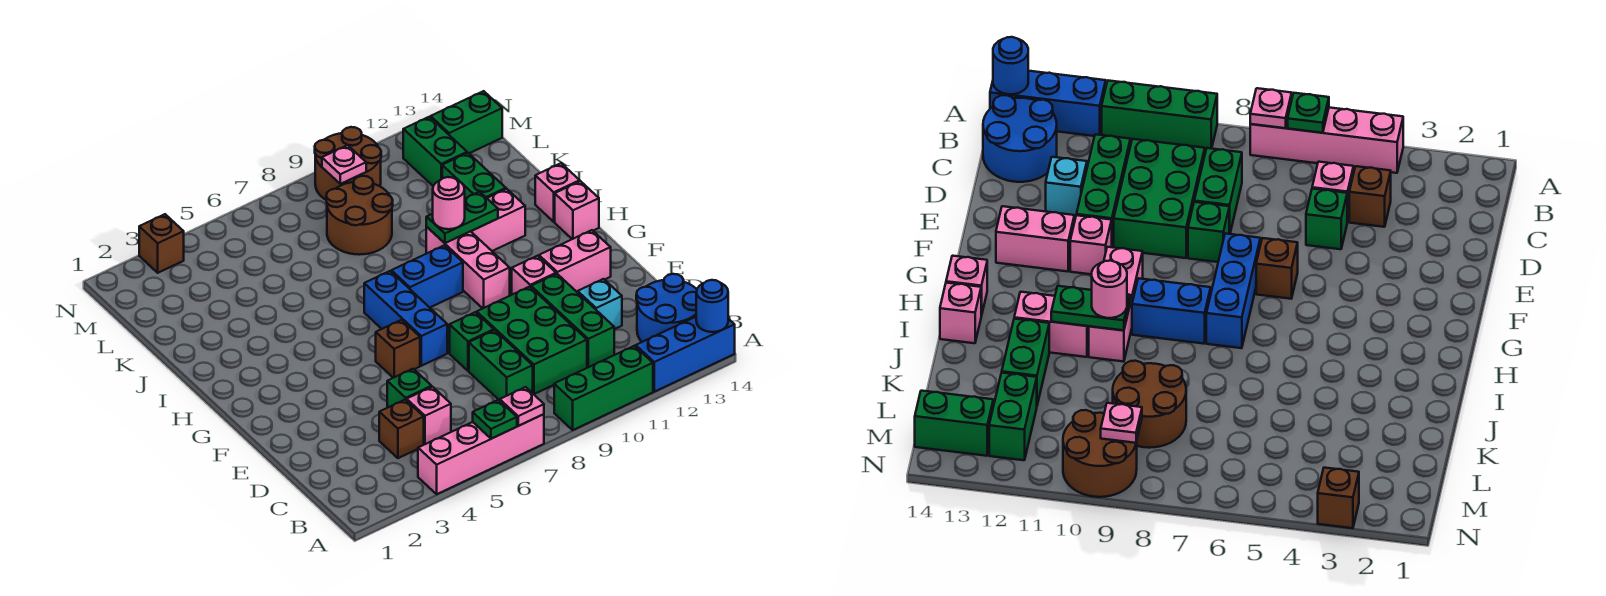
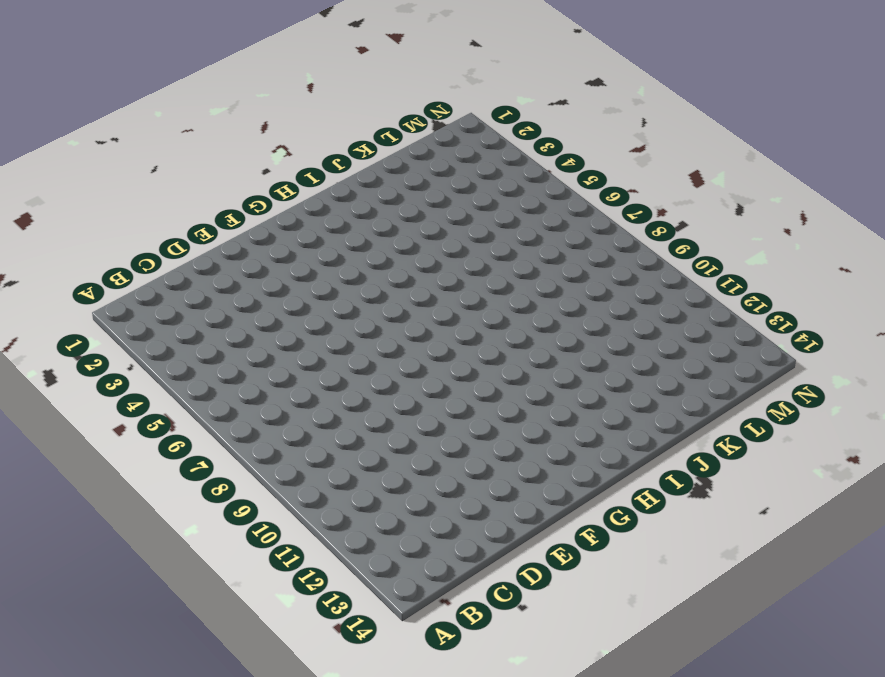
none -> pink 1x4 brick [418,414,544,494]
none -> green 1x3 brick [554,346,653,430]
none -> blue 1x3 brick [636,317,735,392]
none -> blue 2x2 round brick [636,274,697,342]

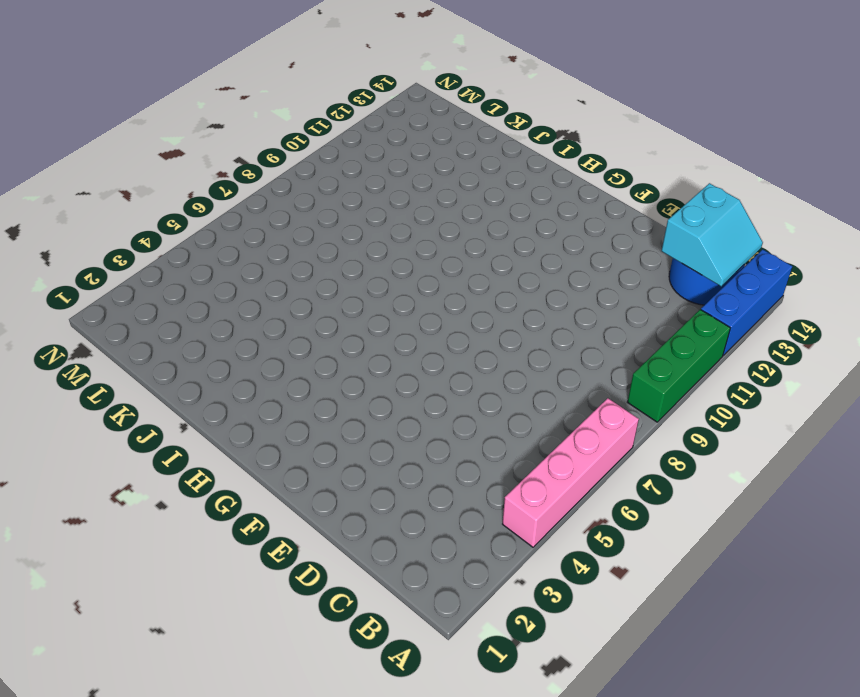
cyan 2x2 slope [662,183,763,286] -> none
none -> brown 1x1 brick [379,400,424,458]
none -> pink 1x1 brick [407,387,451,445]
none -> green 1x2 brick [469,330,533,400]
none -> green 2x3 brick [477,287,587,394]

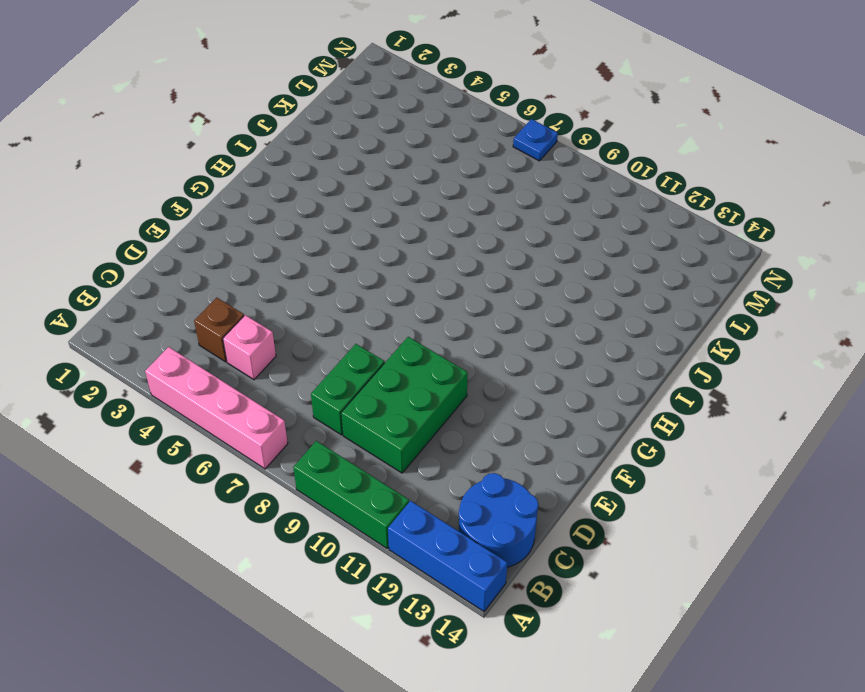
blue 1x1 plate [513,119,558,161] -> none
none -> green 1x3 brick [531,274,614,368]
none -> green 1x1 brick [387,369,432,408]
none -> cyan 1x1 brick [577,279,622,329]
none -> green 1x1 brick [450,312,494,371]

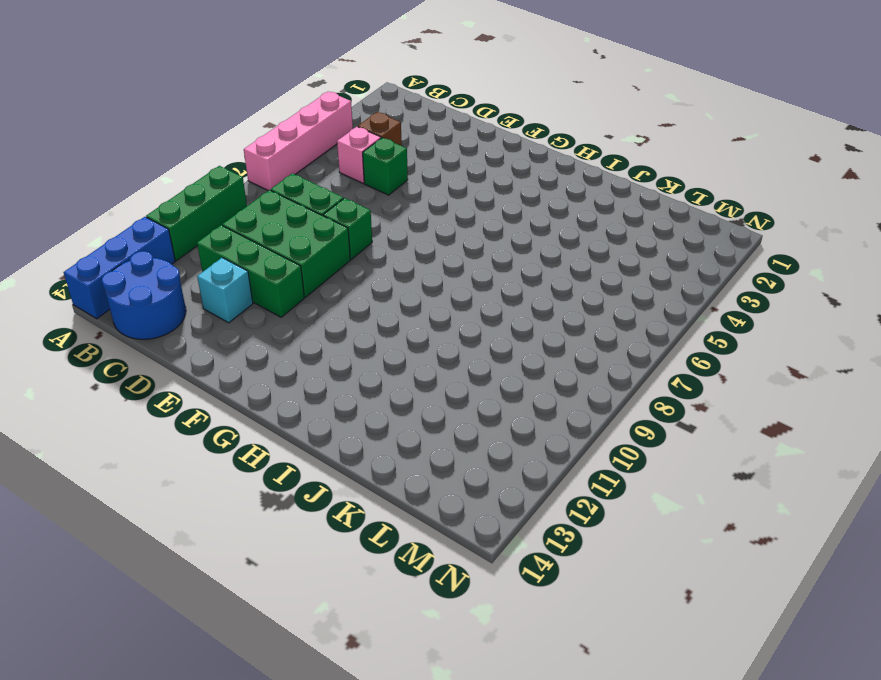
none -> brown 1x1 brick [376,320,420,378]
none -> blue 1x3 brick [364,271,447,366]
none -> pink 1x1 brick [512,256,556,295]
none -> pink 1x2 brick [539,230,611,292]

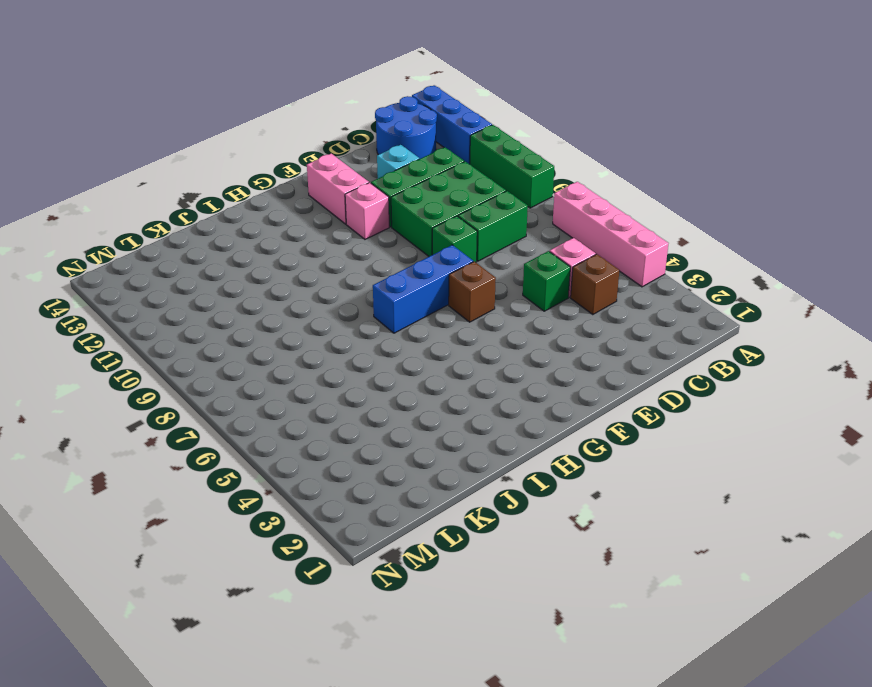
none -> pink 1x3 brick [426,227,510,308]
none -> blue 1x2 brick [391,245,463,307]
none -> pink 1x1 brick [555,181,599,239]
none -> pink 1x2 brick [471,189,525,251]

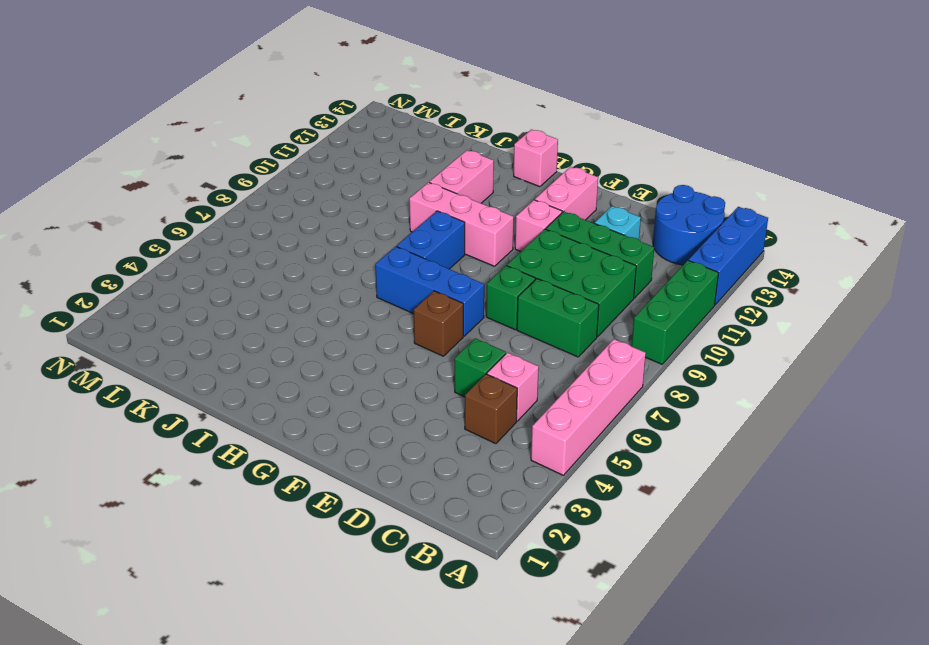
none -> pink 1x1 brick [535,163,580,222]
none -> green 1x2 brick [442,153,506,198]
none -> brown 2x2 round brick [326,176,393,255]
none -> green 1x2 brick [403,117,467,186]

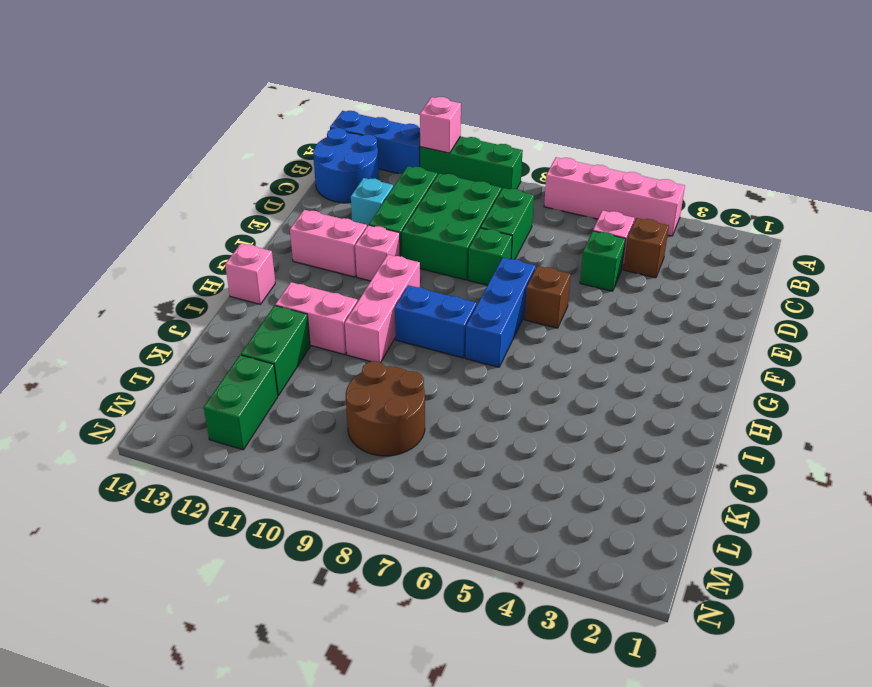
pink 1x1 brick [420,97,461,153] -> pink 1x1 brick moved to [535,163,580,222]
none -> brown 2x2 round brick [315,127,381,200]
none -> green 1x2 brick [431,91,502,153]
none -> brown 1x1 brick [139,214,184,273]
none -> green 1x1 plate [473,400,517,439]

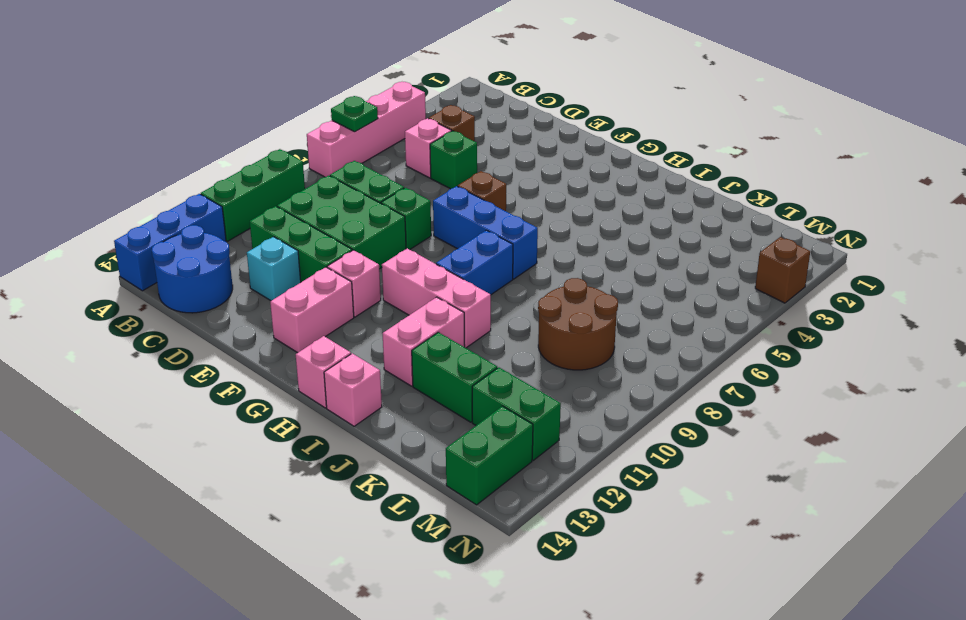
none -> brown 2x2 round brick [315,127,381,200]
none -> pink 1x1 plate [499,387,544,426]
none -> blue 1x1 round brick [696,280,728,332]
none -> green 1x2 plate [426,192,498,243]

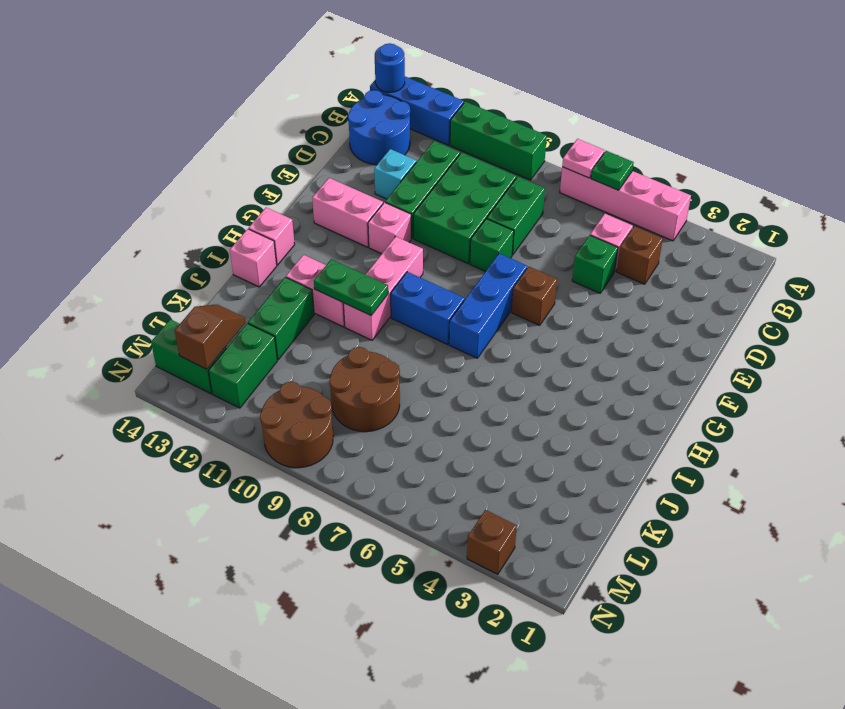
brown 1x2 slope [175,305,245,369] -> none
none -> pink 1x1 plate [322,145,366,184]
none -> pink 1x1 round brick [433,177,465,229]

